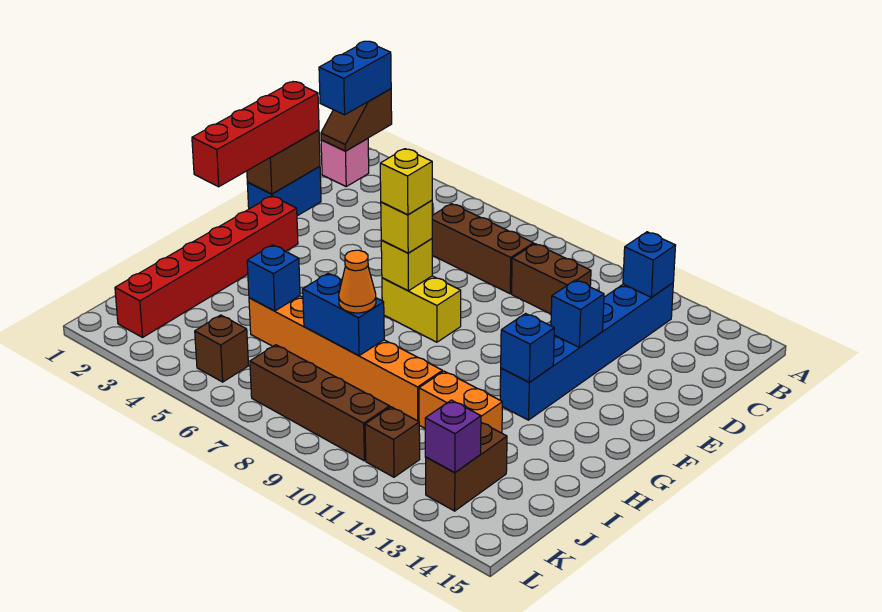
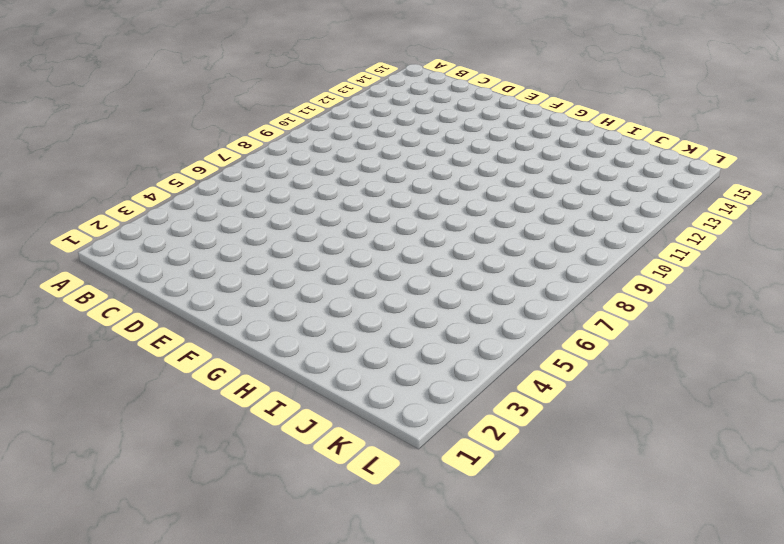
none -> pink 1x1 brick [321,139,369,186]
none -> blue 1x6 brick [500,283,673,420]
none -> brown 1x3 brick [432,204,534,294]

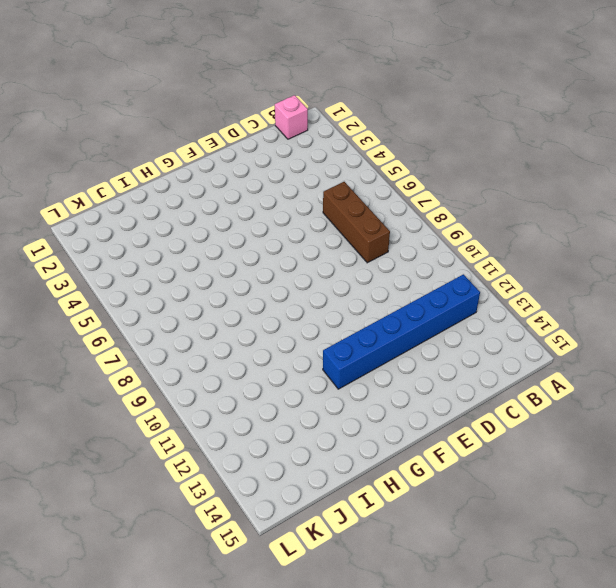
none -> brown 1x2 brick [512,244,591,314]
none -> blue 1x2 brick [247,166,321,216]
none -> red 1x6 brick [115,196,298,337]

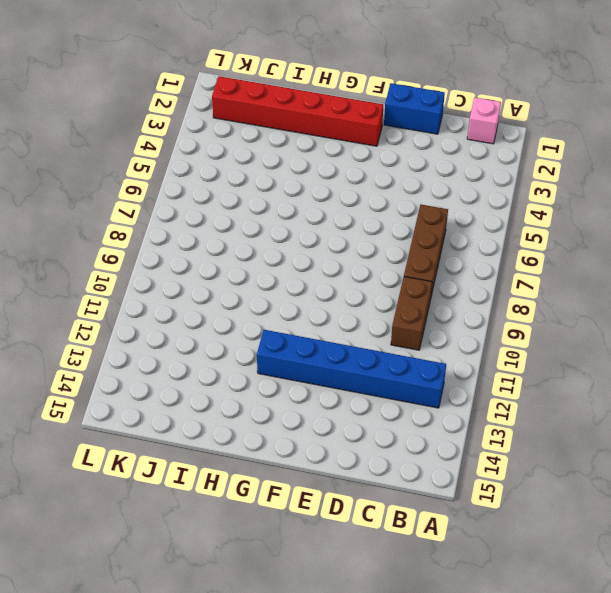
none -> yellow 1x2 brick [382,276,461,342]
none -> orange 1x6 brick [249,296,442,421]
none -> orange 1x2 brick [419,371,502,433]

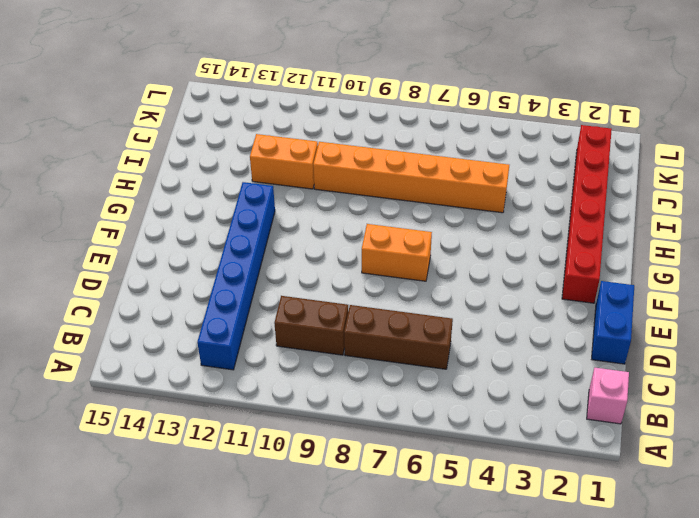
orange 1x2 brick [362,224,432,281] -> yellow 1x2 brick [382,276,461,342]
none -> brown 1x2 brick [425,423,507,511]
none -> brown 1x1 brick [195,315,249,382]
none -> brown 1x4 brick [250,345,390,461]

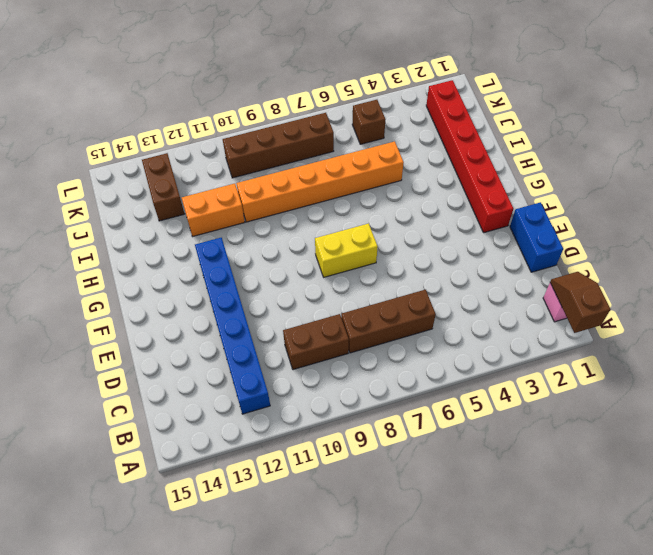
none -> brown 1x1 brick [365,407,420,477]
none -> blue 1x1 brick [623,232,676,297]
none -> brown 1x2 brick [247,130,320,194]

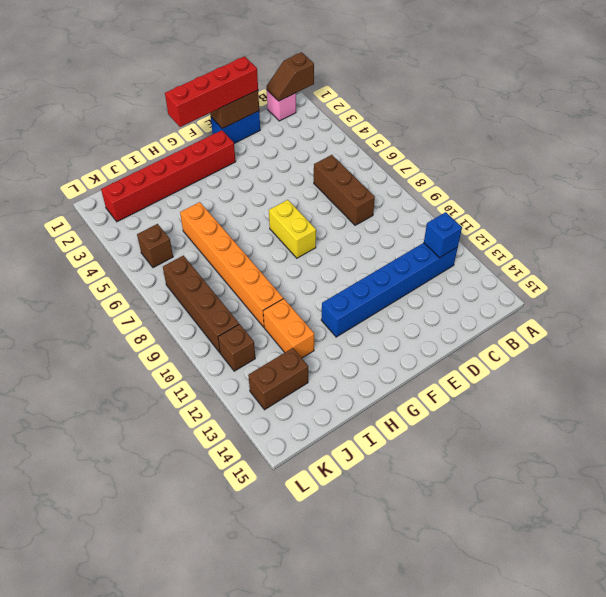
none -> brown 1x2 brick [512,244,591,314]
none -> blue 1x1 brick [551,280,604,348]
none -> yellow 1x1 brick [381,239,432,291]

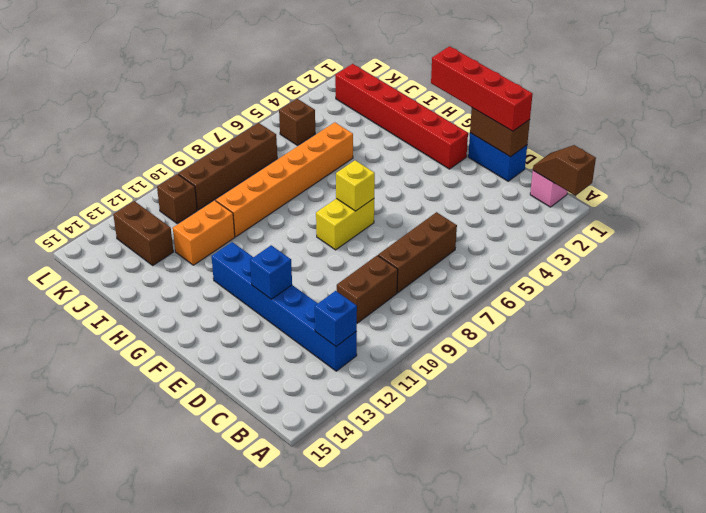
none -> blue 1x1 brick [501,314,554,382]
none -> blue 1x1 brick [247,245,300,311]
none -> blue 1x2 brick [303,273,384,356]

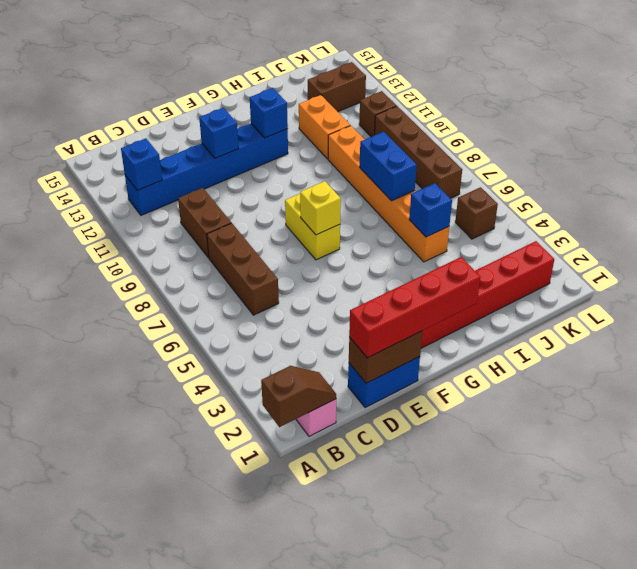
none -> purple 1x1 brick [425,400,481,472]
none -> blue 1x2 brick [319,41,391,115]
none -> yellow 1x1 brick [381,200,432,253]

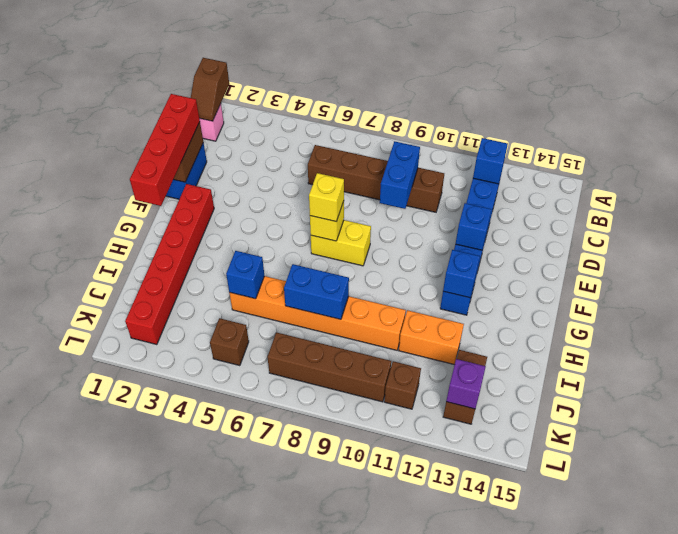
blue 1x2 brick [380,141,420,209] -> blue 1x2 brick moved to [319,41,391,115]
none -> orange 1x1 cone [339,250,376,313]
none -> yellow 1x1 brick [380,149,432,215]

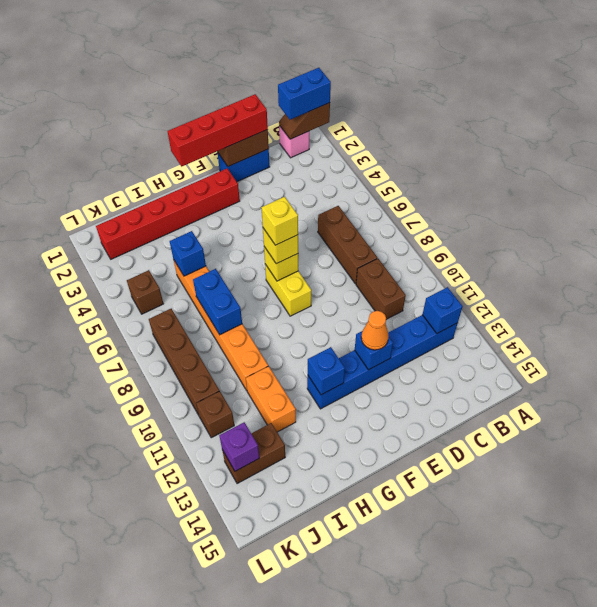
orange 1x1 cone [361,311,389,350] -> orange 1x1 cone moved to [339,250,376,313]

